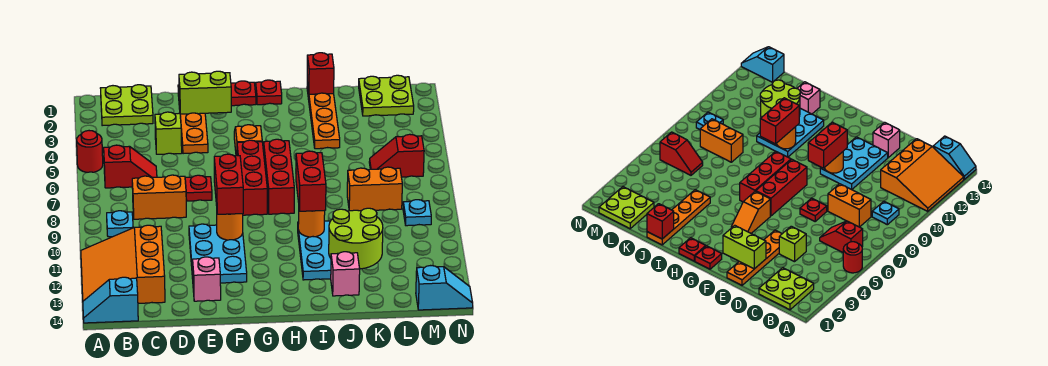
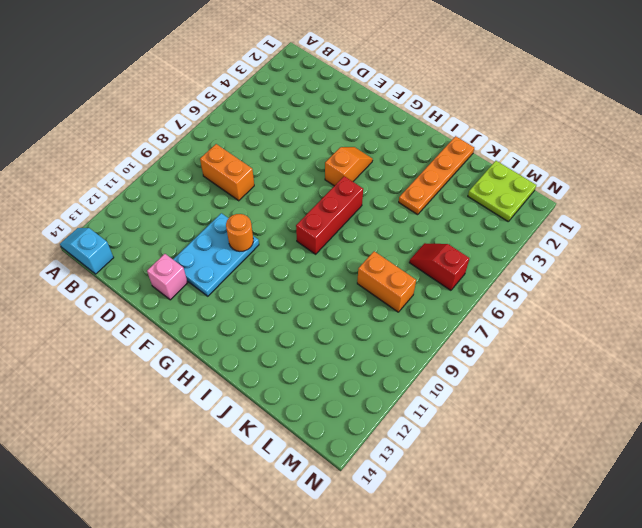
none -> red 1x1 round brick [77,131,103,172]
none -> orange 3x3 slope [81,225,165,303]
none -> lime 2x2 plate [100,85,153,126]
none -> red 1x2 slope [104,145,157,188]

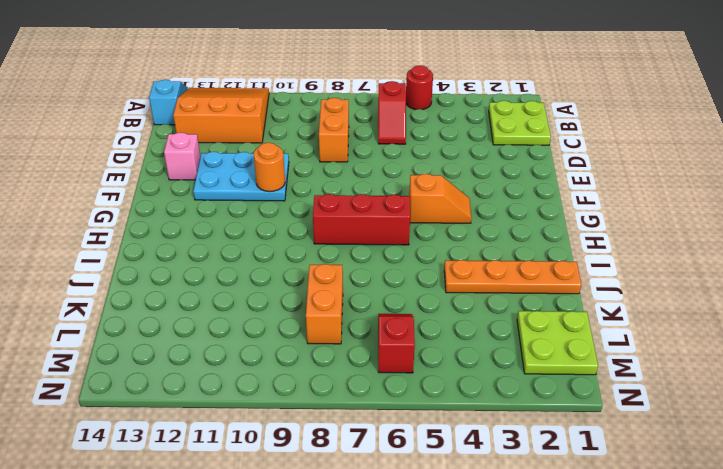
none -> cyan 1x1 plate [107,211,133,237]
none -> lime 1x1 brick [155,112,182,154]
none -> orange 1x4 plate [178,85,208,154]
none -> red 1x1 plate [185,175,212,201]

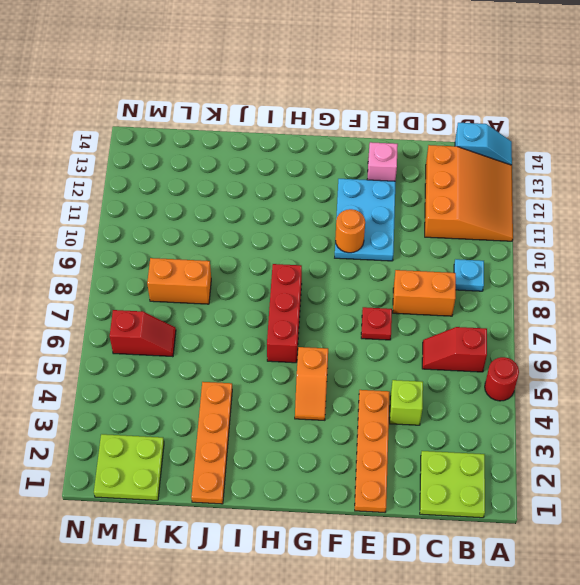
none -> red 1x1 plate [231,81,256,106]
none -> red 1x3 brick [237,140,267,215]
none -> red 1x1 plate [256,80,282,105]
none -> cyan 2x3 plate [298,221,331,280]

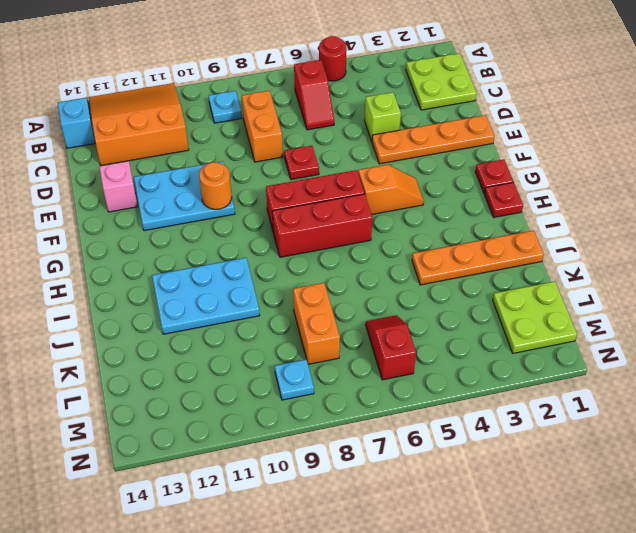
none -> pink 1x1 brick [331,252,360,296]
none -> cyan 1x2 slope [416,266,473,310]
none -> lime 1x2 brick [179,71,231,114]
none -> orange 1x1 round brick [298,211,325,237]

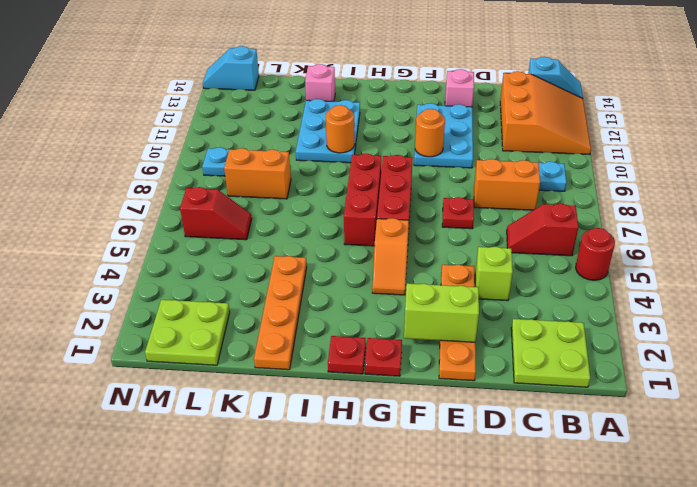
none -> red 1x1 brick [307,53,334,94]
none -> lime 2x2 round brick [329,208,383,269]
none -> red 1x2 brick [214,154,243,214]
none -> red 1x2 brick [296,151,326,211]

